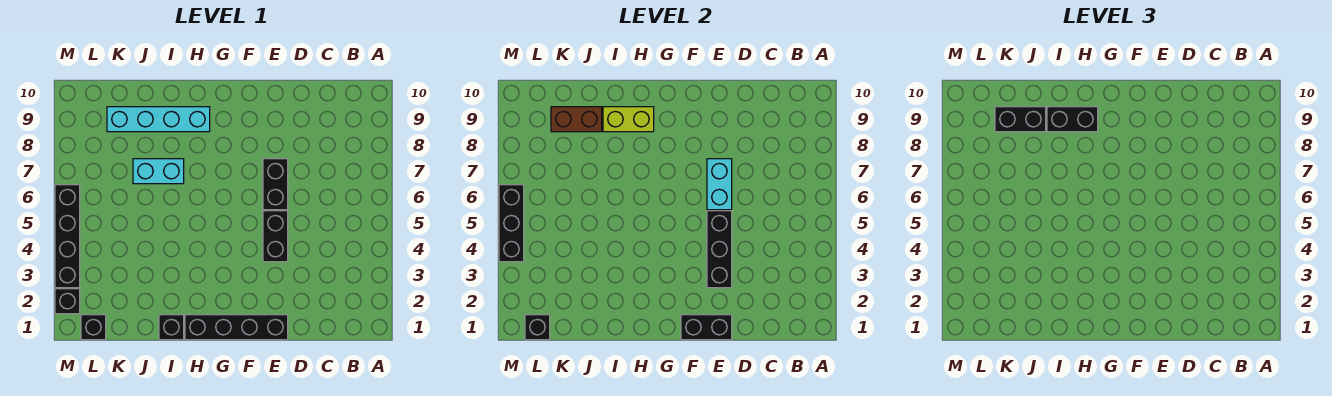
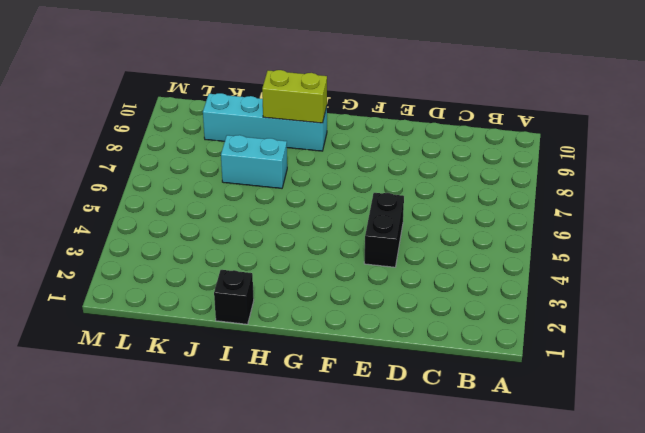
none -> black 1x4 brick [185,315,288,340]
none -> black 1x2 brick [263,159,288,210]
none -> black 1x1 brick [81,315,106,340]

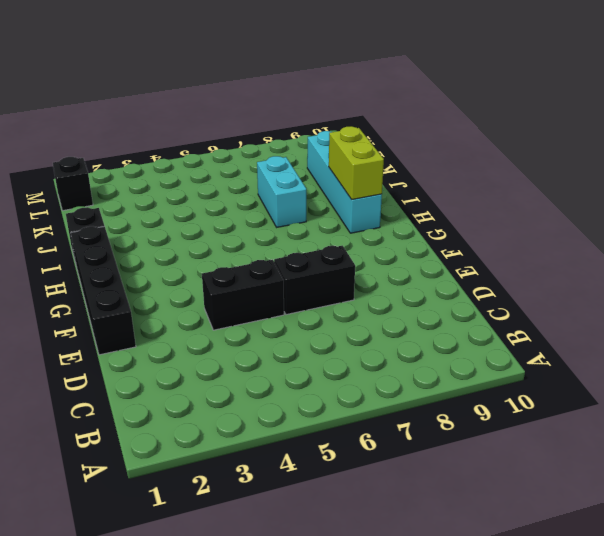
none -> black 1x1 brick [55,289,80,314]
none -> black 1x4 brick [55,185,80,288]
none -> black 1x2 brick [681,315,732,340]

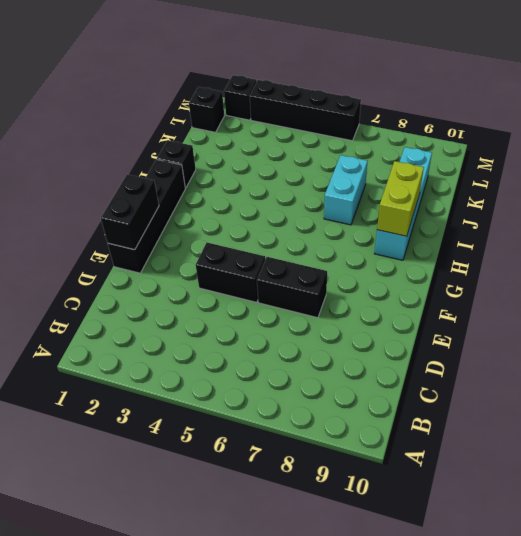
none -> black 1x3 brick [707,211,732,288]
none -> cyan 1x2 brick [707,159,732,210]
none -> brown 1x2 brick [551,107,602,132]

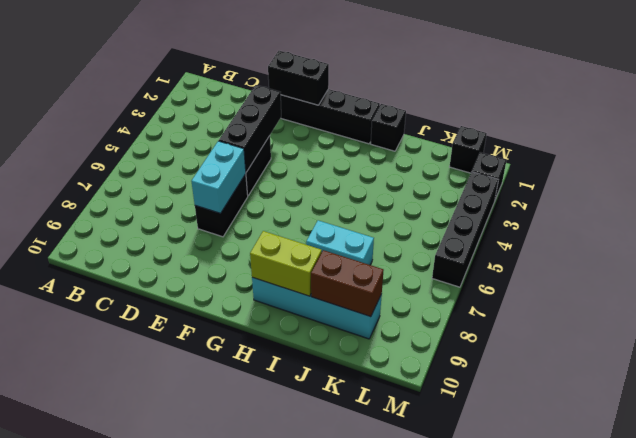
none -> black 1x1 brick [525,315,550,340]
none -> black 1x3 brick [499,185,524,262]
none -> black 1x2 brick [1047,107,1098,132]

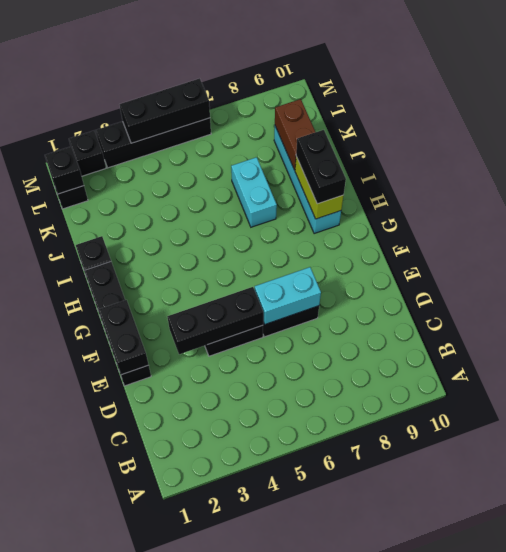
none -> black 1x2 brick [995,107,1046,132]

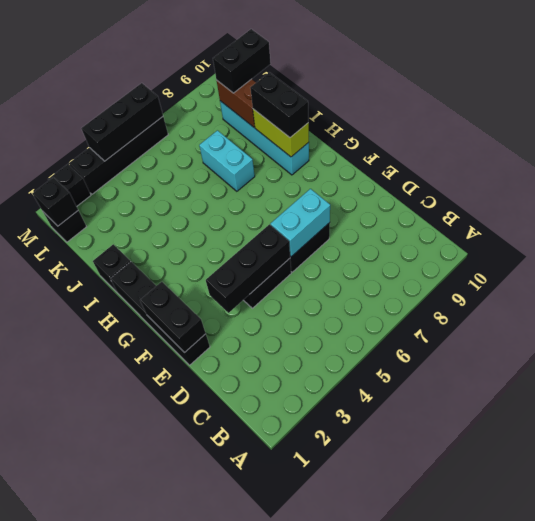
black 1x2 brick [213,29,271,93] -> black 1x2 brick turned to [995,107,1046,132]

